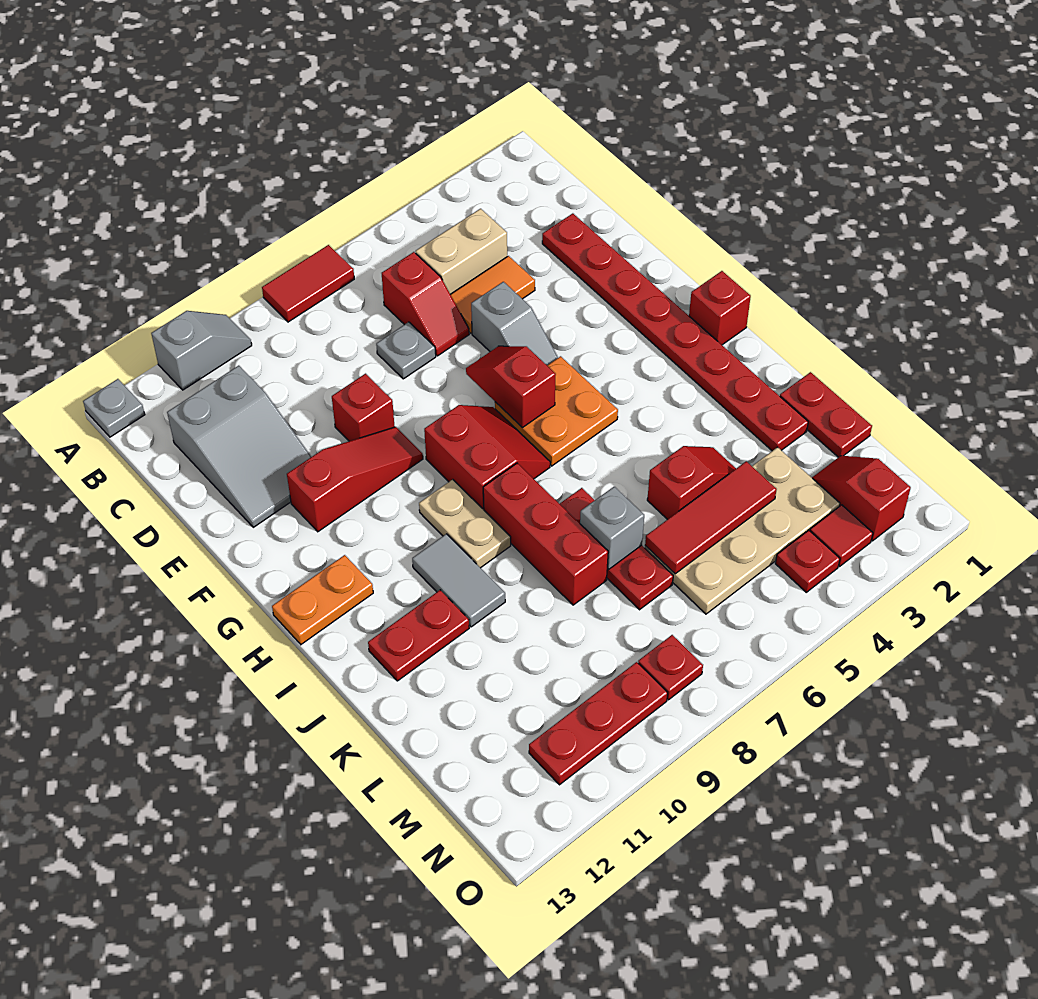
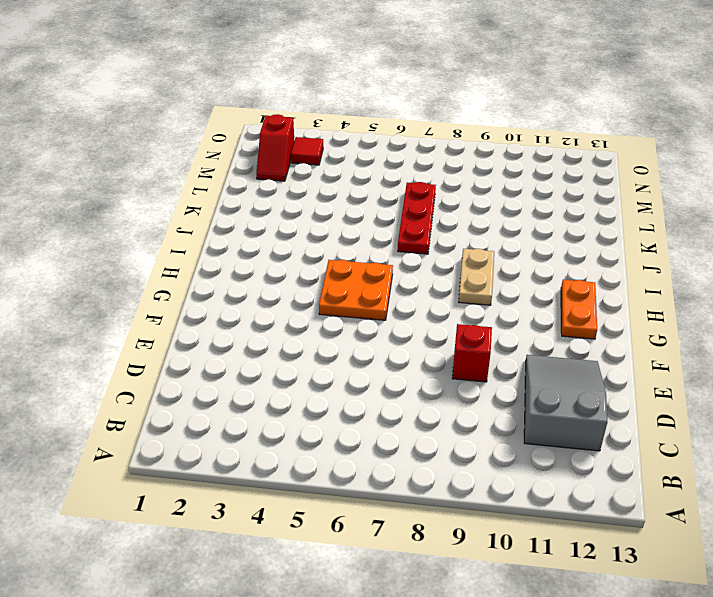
orange 1x2 plate [561,280,597,339] -> orange 1x2 plate turned to [272,555,373,644]
none -> red 1x2 tile [262,245,354,322]
none -> grey 1x2 slope [151,311,252,390]
none -> grey 1x1 plate [83,379,145,437]
none -> tan 1x2 brick [416,209,507,294]

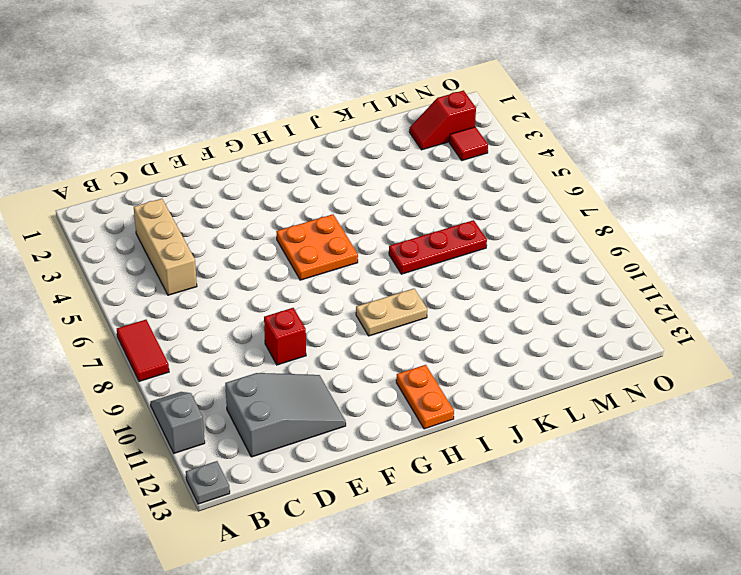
tan 1x3 brick [134,199,197,295] -> tan 1x2 brick [416,209,507,294]
none -> red 1x2 slope [382,252,469,356]
none -> red 1x8 plate [542,213,808,451]
none -> orange 1x2 tile [450,256,535,333]
none -> grey 1x1 plate [376,322,436,379]

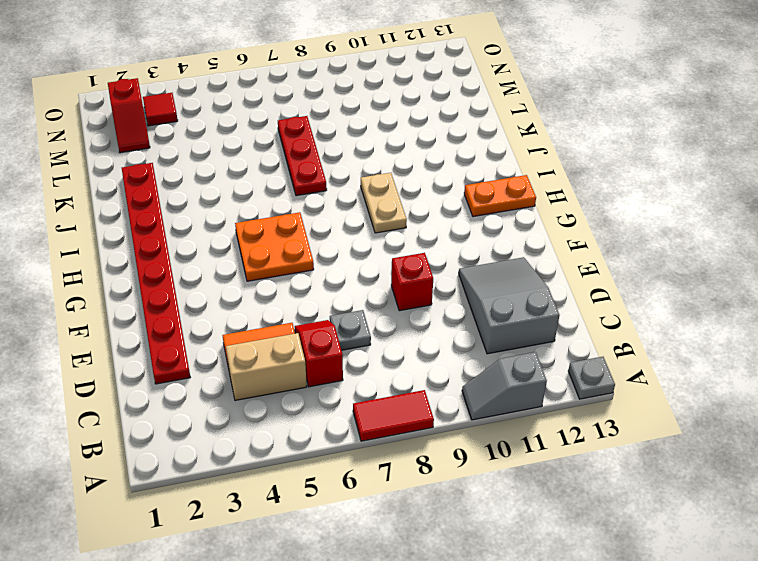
none -> grey 1x2 slope [471,282,558,365]
none -> red 1x3 slope [287,427,423,532]
none -> red 2x2 slope [424,405,550,510]
none -> red 1x1 brick [689,271,751,345]

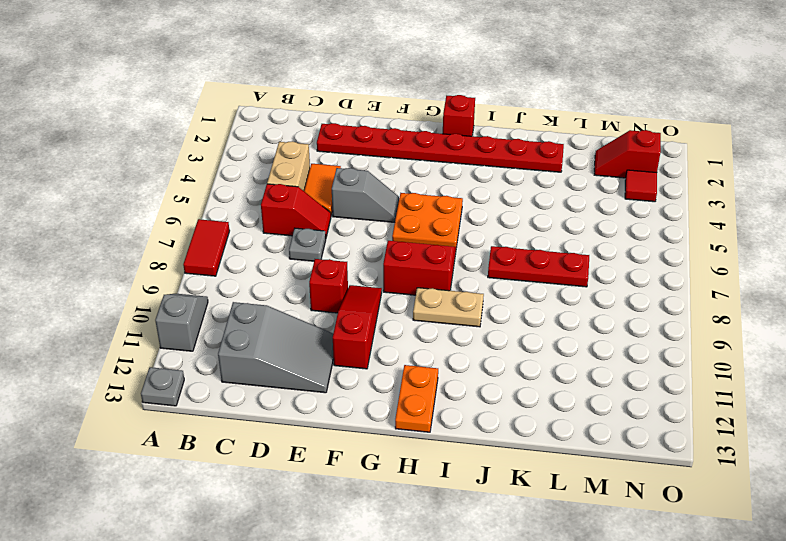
none -> red 1x3 brick [483,463,608,605]
none -> grey 1x2 tile [412,534,505,627]
none -> red 1x2 plate [368,590,469,681]
none -> red 1x2 plate [780,372,872,457]

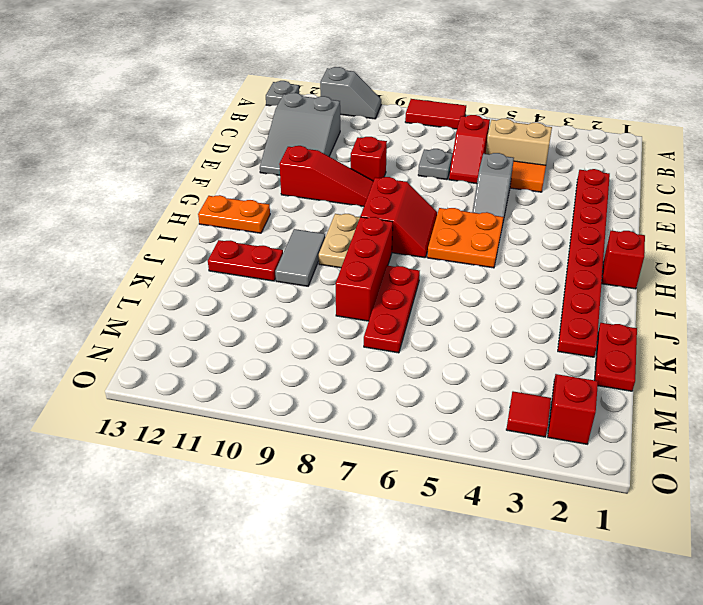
none -> red 1x2 slope [647,446,736,520]
none -> tan 2x4 plate [645,447,840,614]
none -> red 1x1 plate [775,530,840,592]
none -> red 1x1 plate [638,635,703,700]

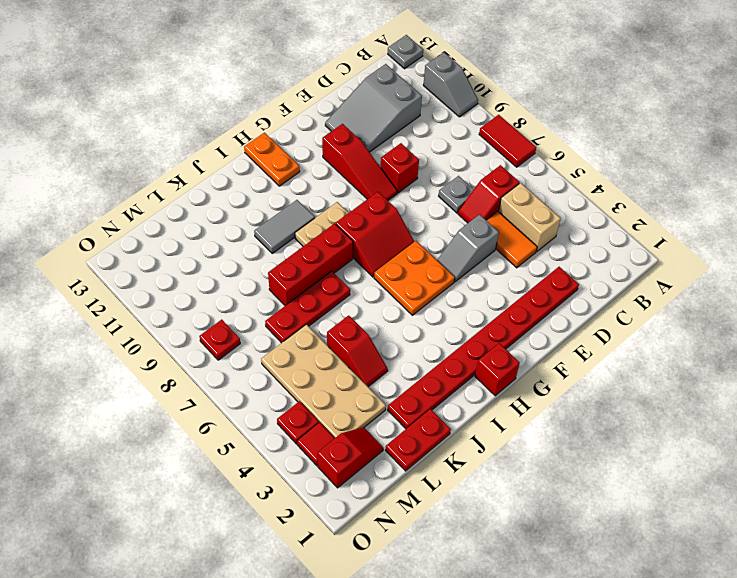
none -> red 1x2 plate [368,590,469,681]
none -> red 1x3 plate [529,662,668,785]
none -> red 1x2 slope [466,346,556,428]
none -> grey 1x1 brick [580,487,644,569]

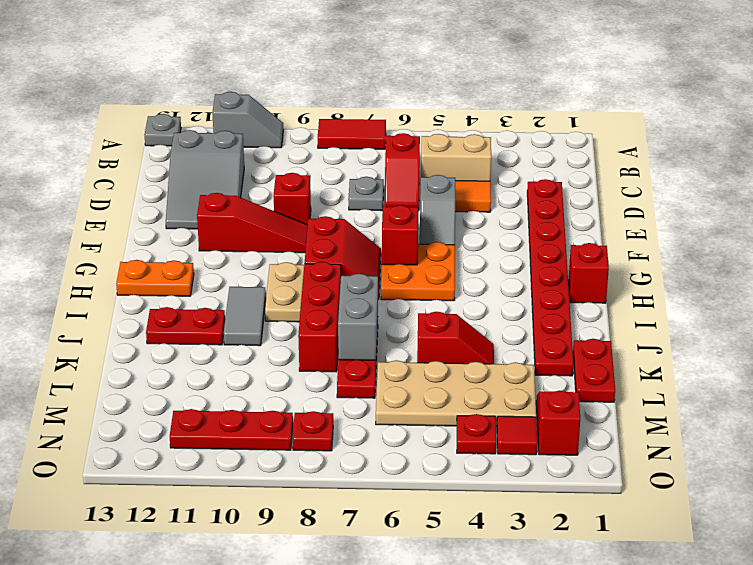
grey 1x2 brick [338,274,378,360] -> grey 1x1 brick [580,487,644,569]
none -> red 1x3 tile [645,461,777,574]

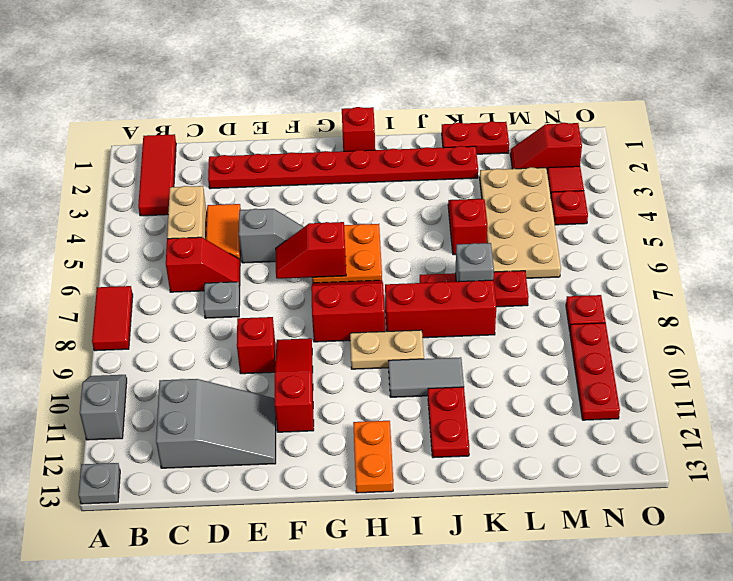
red 1x3 tile [138,134,176,216] -> red 1x3 tile moved to [645,461,777,574]

